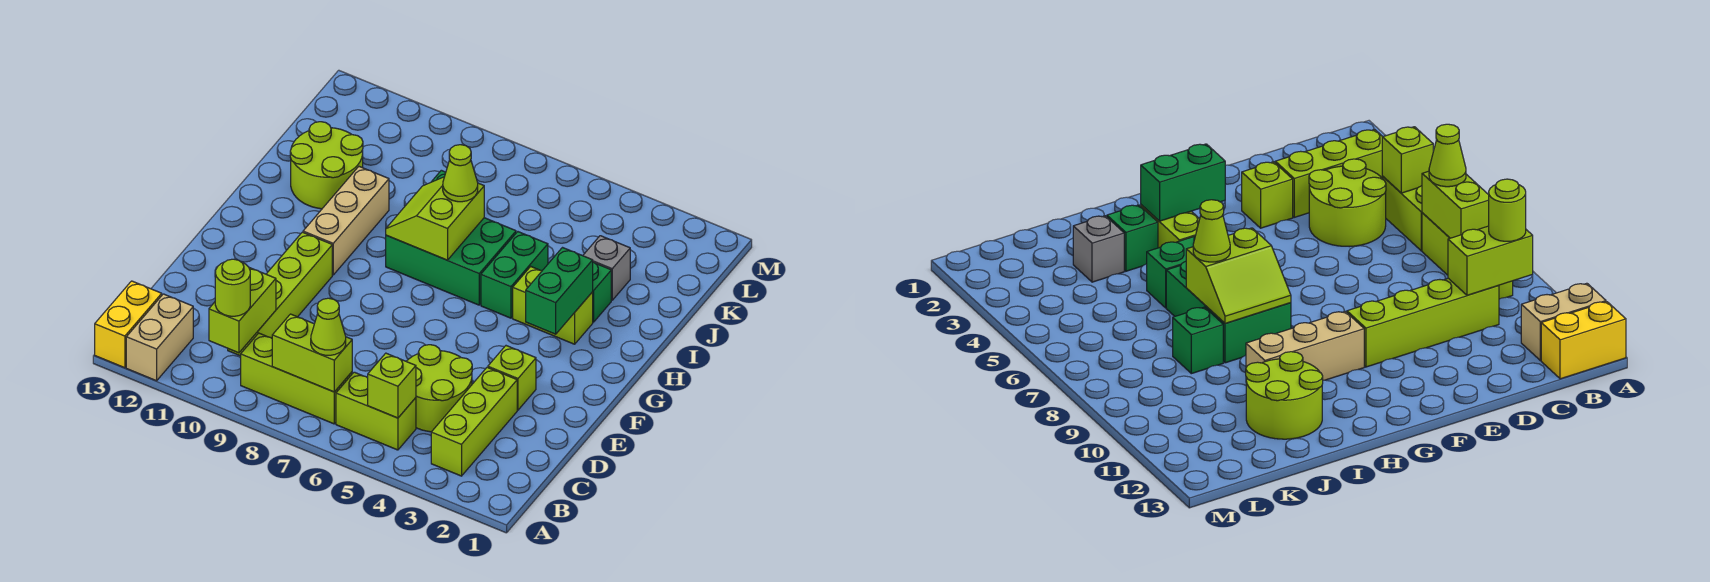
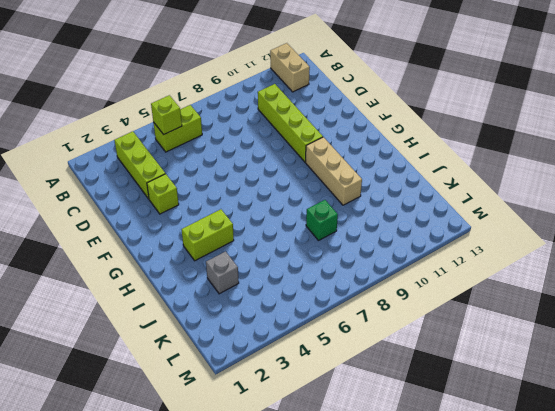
none -> yellow 1x2 brick [95,281,162,368]
none -> lime 1x3 brick [241,333,352,424]
none -> lime 2x2 round brick [406,345,472,432]

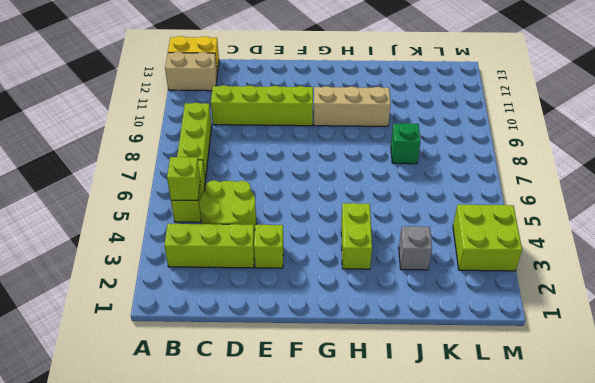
lime 2x2 brick [453,205,522,271] -> none
none -> green 1x2 brick [481,232,548,318]
none -> green 2x3 brick [386,218,516,305]
none -> green 1x1 brick [593,262,611,322]

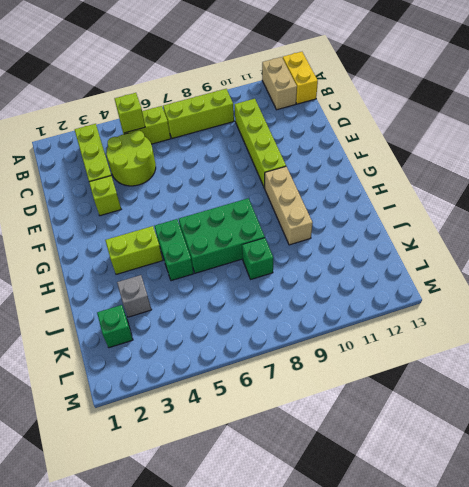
green 1x1 brick [97,305,133,348] -> green 1x1 brick moved to [593,262,611,322]
none -> lime 2x2 round brick [290,122,363,209]
none -> lime 1x2 brick [272,314,352,392]
none -> lime 1x2 brick [209,268,276,353]

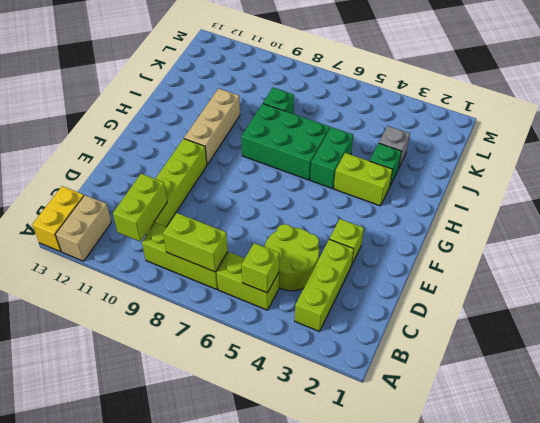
none -> lime 2x2 round brick [290,122,363,209]
none -> green 1x2 brick [526,248,593,334]
none -> lime 2x2 slope [386,177,484,260]

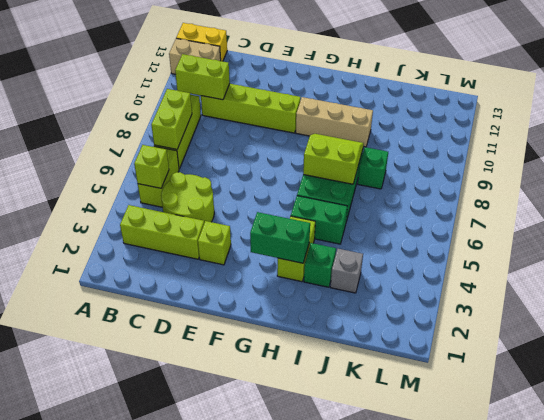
none -> lime 2x2 round brick [290,122,363,209]
none -> lime 1x1 cone [311,298,346,355]
none -> lime 1x1 round brick [215,259,250,316]

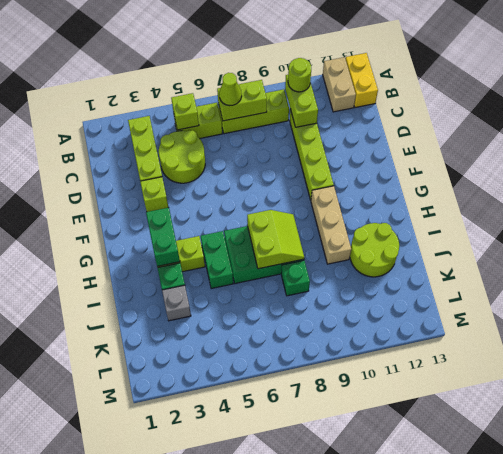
none -> lime 1x1 cone [443,145,478,202]

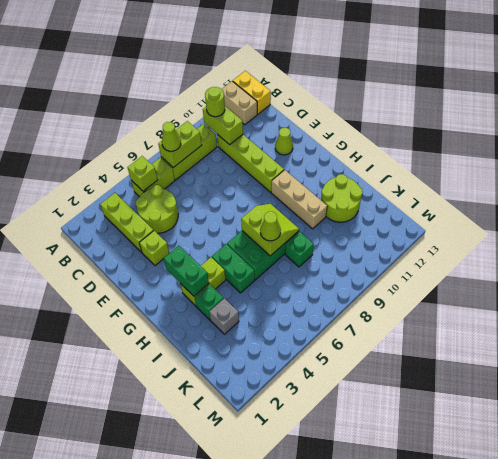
lime 1x1 cone [275,128,293,155] -> none

